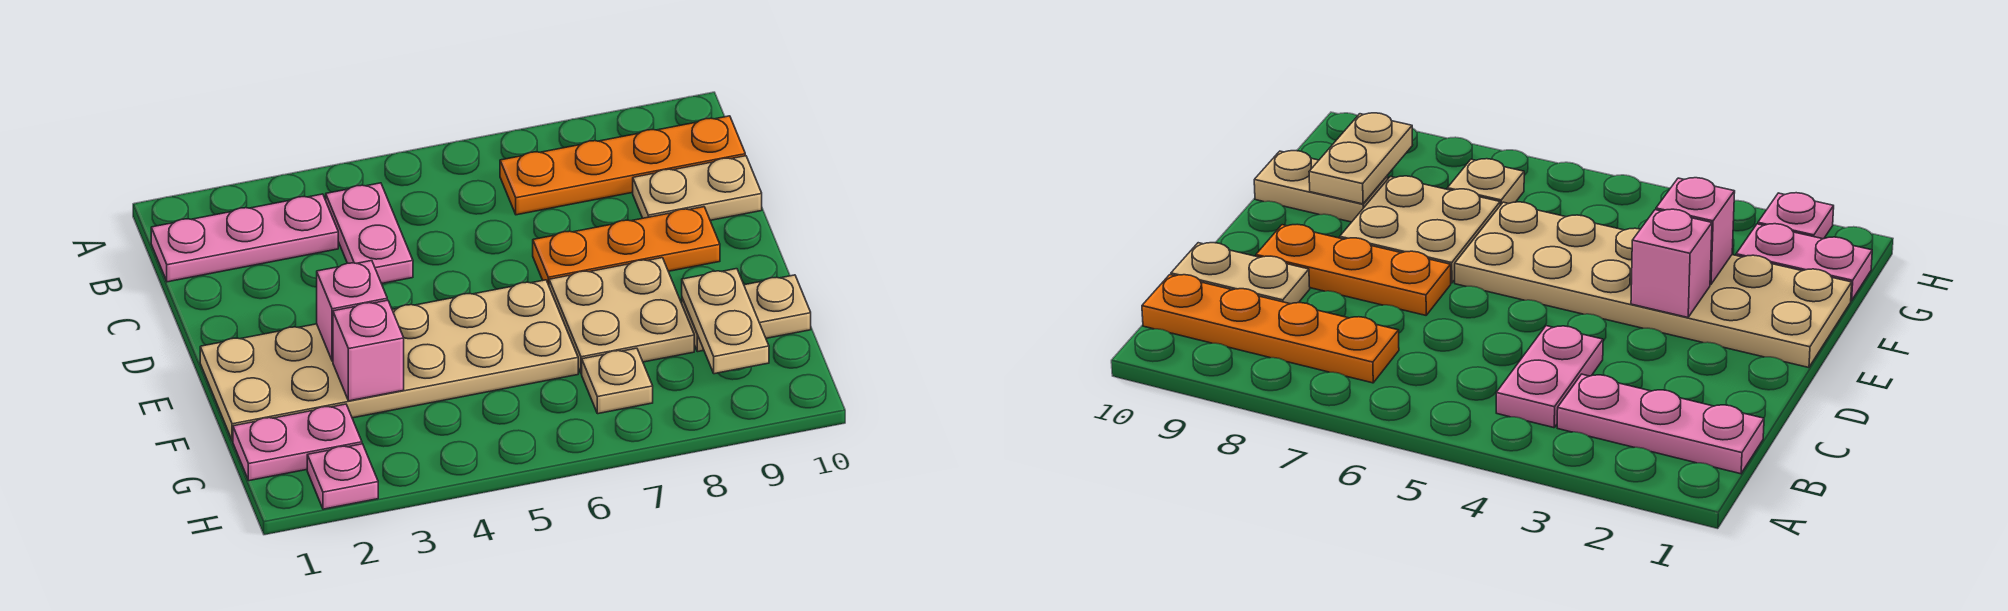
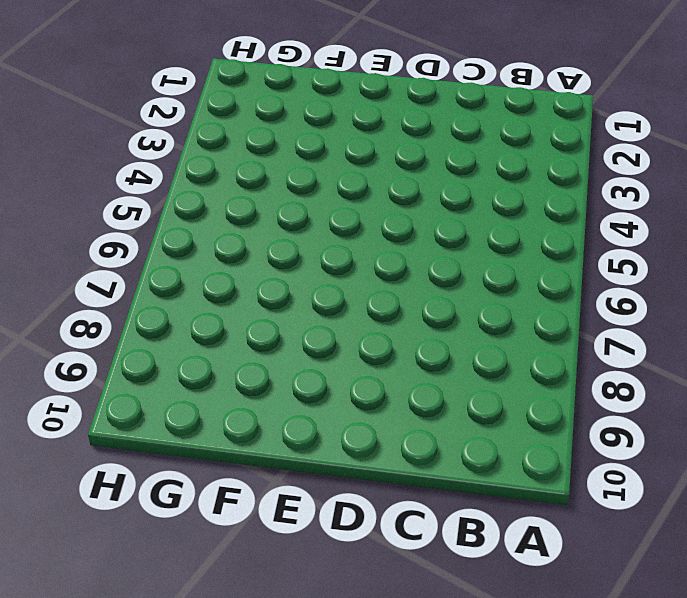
none -> pink 1x3 plate [151,194,338,282]
none -> pink 1x2 plate [326,183,413,284]
none -> orange 1x4 plate [500,116,745,215]

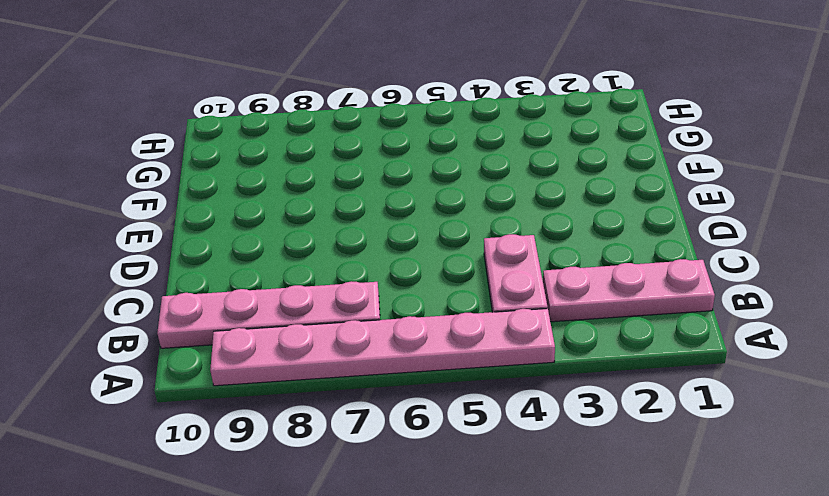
pink 1x6 plate [210,308,555,386] -> none
pink 1x4 plate [157,281,380,348] -> orange 1x4 plate [500,116,745,215]
none -> tan 1x2 plate [633,156,762,220]
none -> orange 1x3 plate [533,207,720,285]
none -> tan 2x6 plate [200,280,578,441]

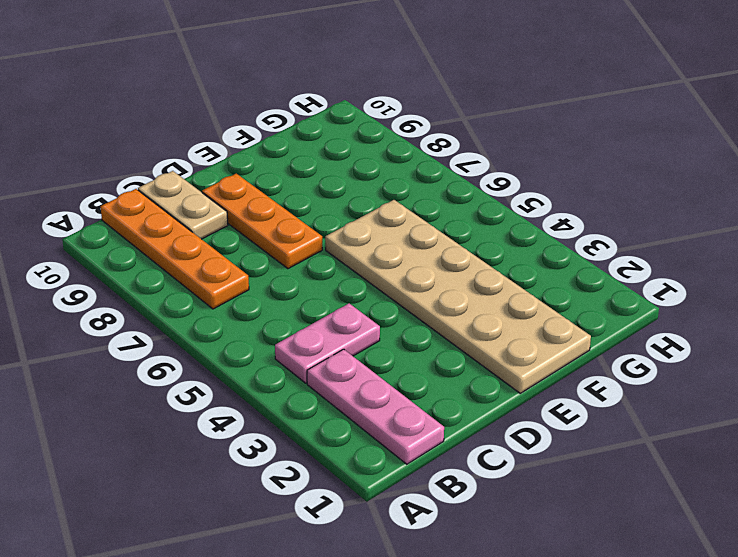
none -> tan 2x2 plate [549,258,694,374]
none -> tan 1x2 plate [682,275,811,352]
none -> pink 1x2 plate [233,404,362,481]

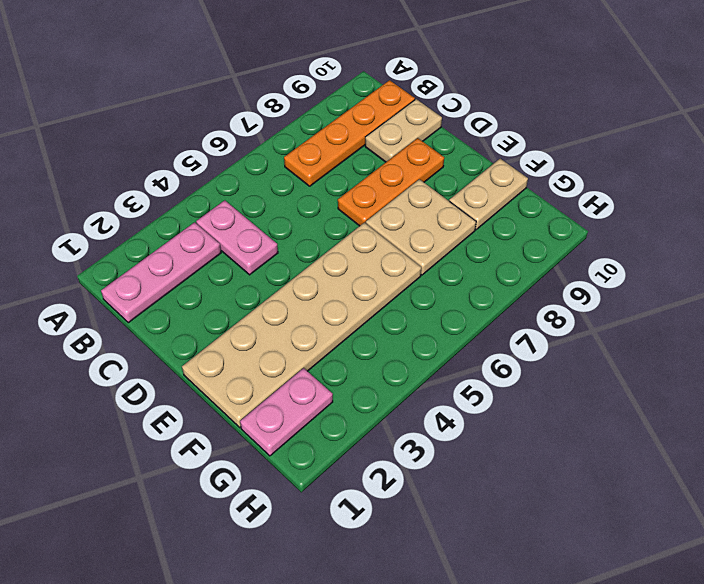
none -> tan 1x1 plate [582,348,653,414]
none -> pink 1x1 plate [307,444,378,509]
none -> pink 1x1 brick [317,261,387,361]

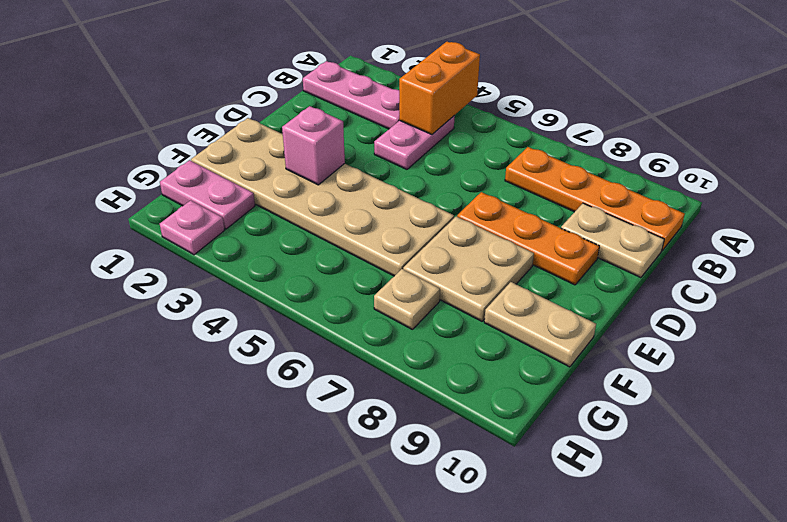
orange 1x2 brick [399,42,480,134] -> none
none -> pink 1x1 brick [333,300,404,401]
none -> tan 1x2 plate [682,269,769,374]

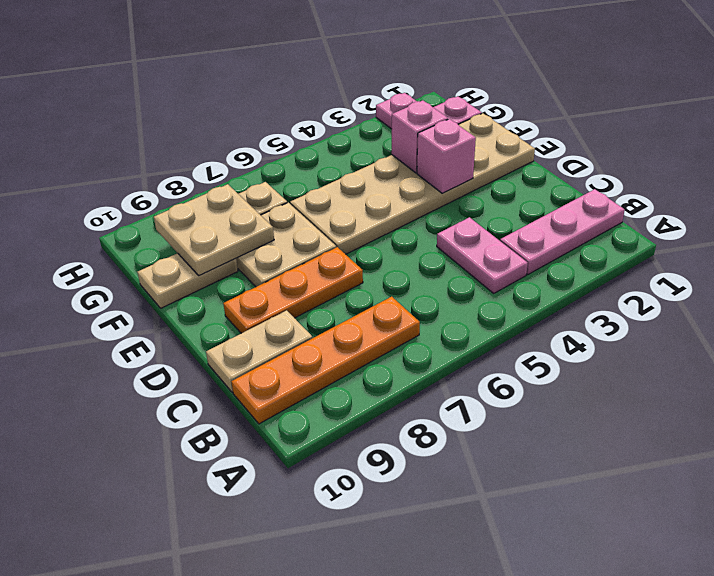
tan 2x2 plate [154,184,274,275] -> tan 1x2 plate [682,269,769,374]

